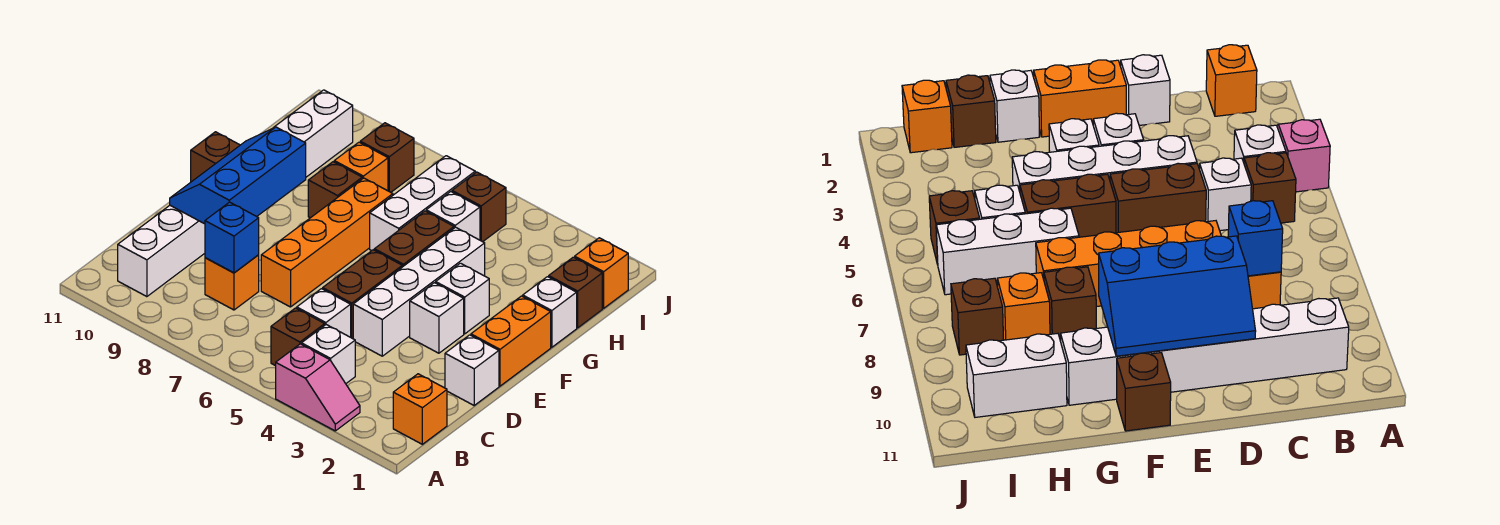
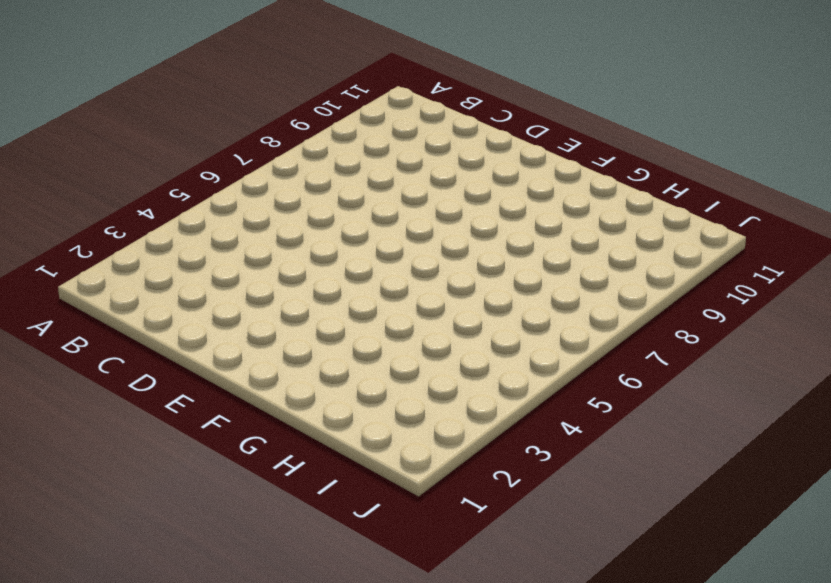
none -> pink 1x2 slope [276,344,360,431]
none -> orange 1x1 brick [393,374,447,444]
none -> white 1x1 brick [301,325,355,384]

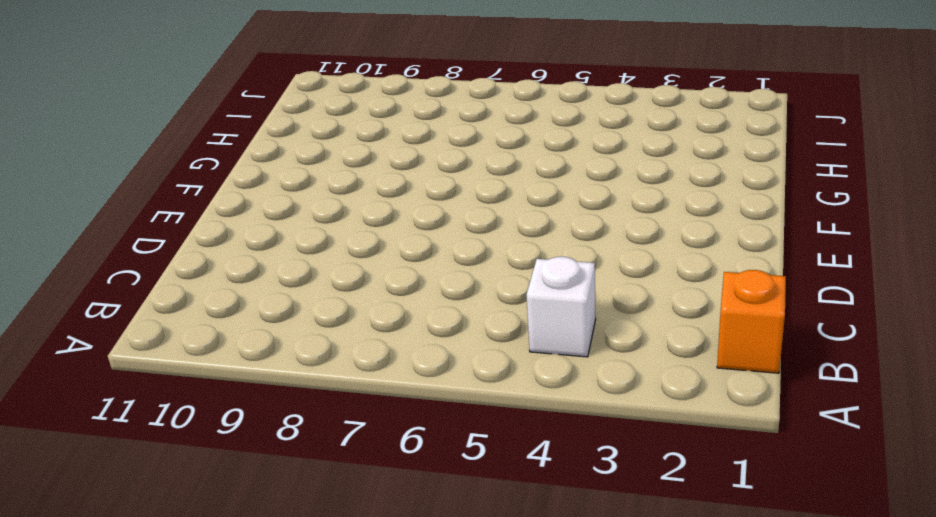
none -> pink 1x2 slope [276,344,360,431]
none -> brown 1x1 brick [271,308,325,366]
none -> white 1x6 brick [118,206,205,297]

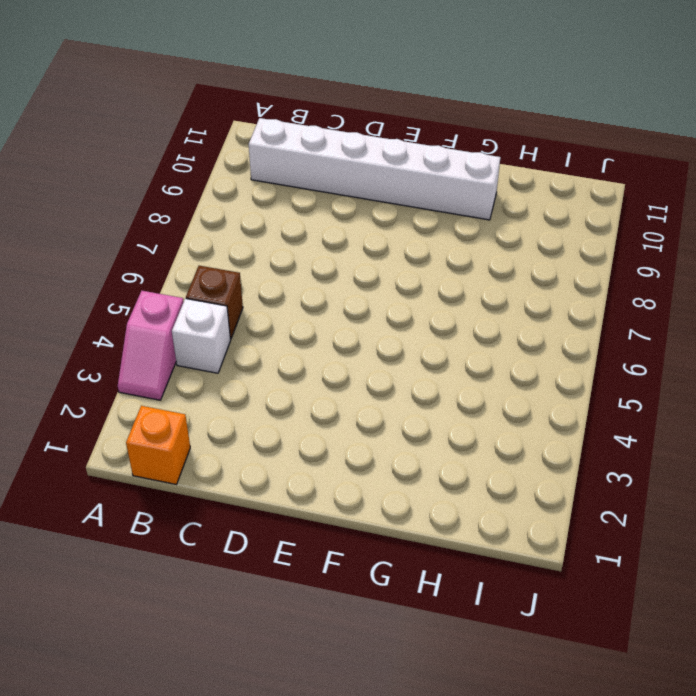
none -> white 1x1 brick [297,289,351,337]
none -> orange 1x1 brick [205,255,259,310]
none -> white 1x1 brick [445,335,499,405]

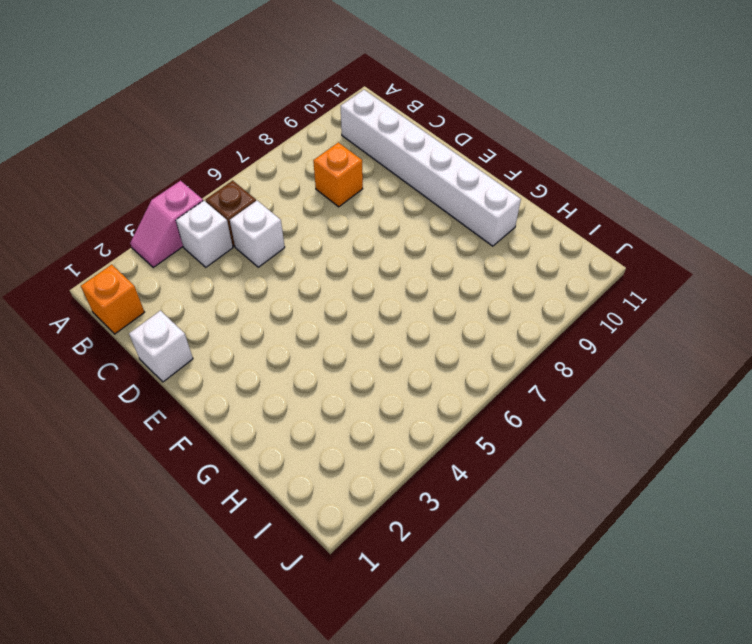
none -> white 1x4 brick [353,227,485,356]
none -> brown 1x2 brick [323,250,402,339]
none -> orange 1x4 brick [261,178,393,307]

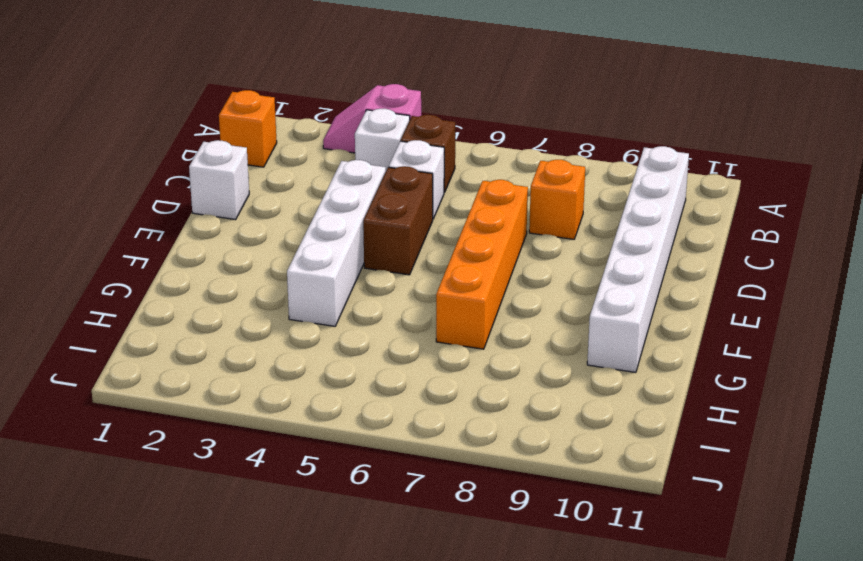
none -> orange 1x2 brick [471,296,551,386]
none -> white 1x1 brick [410,283,464,353]
none -> white 1x1 brick [436,263,489,334]

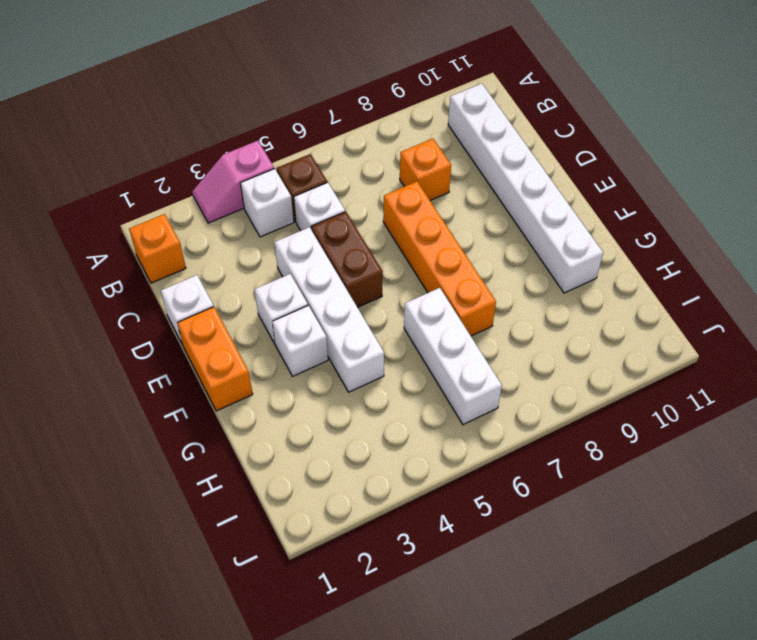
none -> brown 1x2 brick [374,211,454,267]
none -> brown 1x1 brick [191,132,240,182]
none -> white 1x1 brick [523,277,577,347]

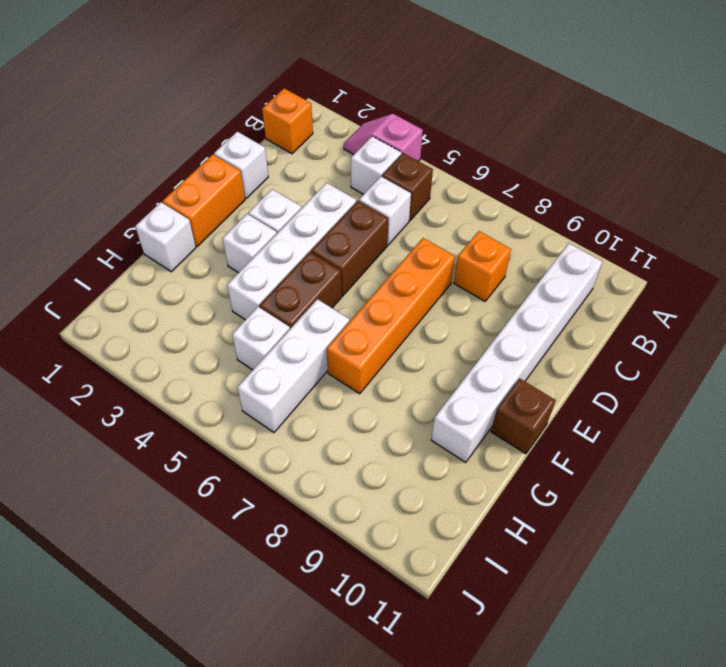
none -> brown 1x1 brick [308,162,362,218]
none -> brown 1x1 brick [549,257,602,328]
none -> orange 1x1 brick [334,142,388,191]

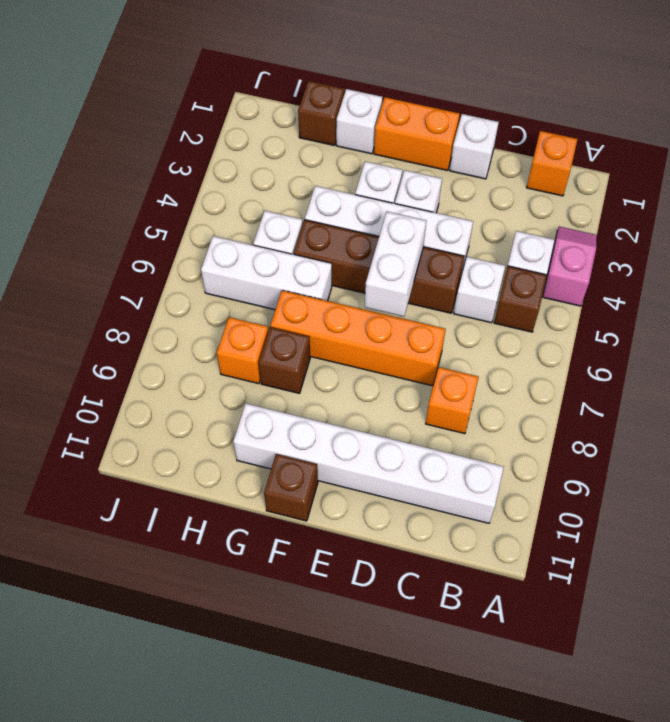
white 1x2 brick [365,212,426,317] -> white 1x2 brick turned to [273,90,353,177]
none -> orange 1x1 brick [575,238,628,308]
none -> brown 1x1 brick [452,172,506,242]
none -> brown 1x1 brick [360,123,414,192]

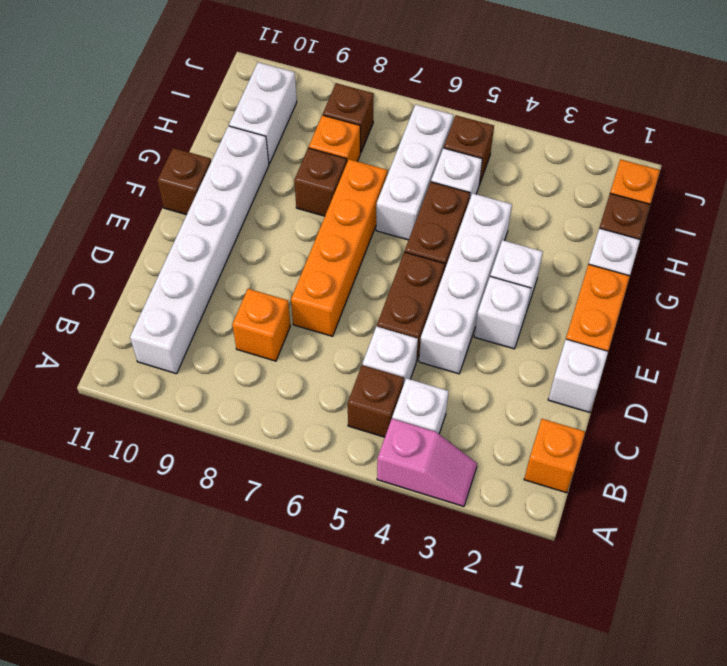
none -> blue 1x1 brick [205,202,259,273]
none -> blue 2x3 slope [170,127,306,224]

